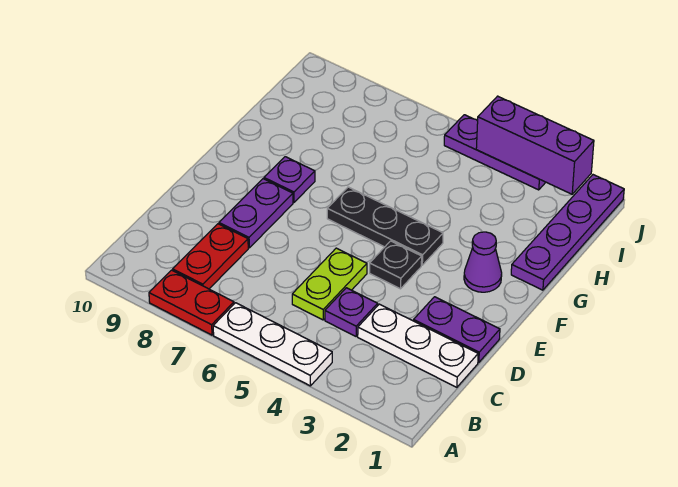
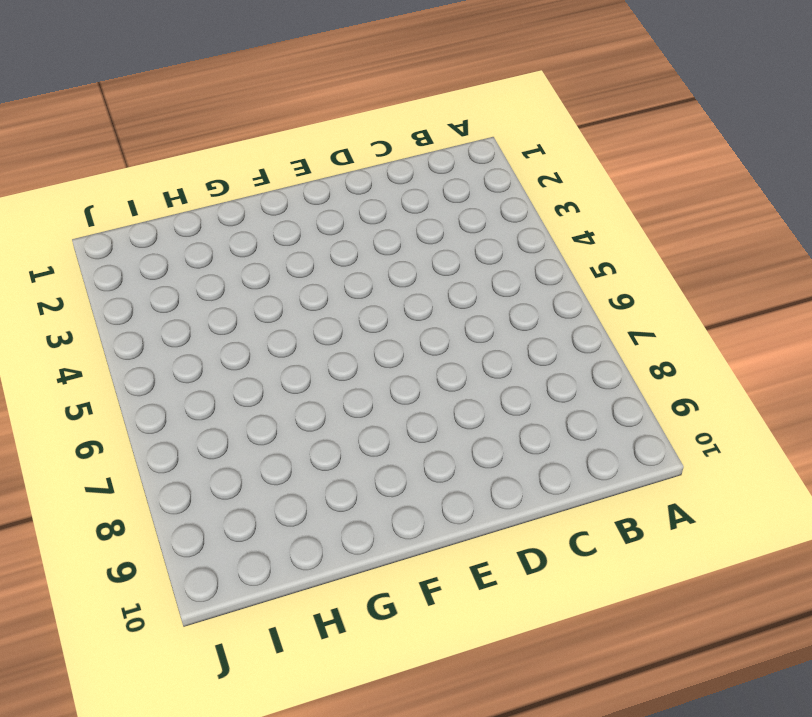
none -> white 1x3 plate [213,303,332,386]
none -> red 1x2 plate [149,270,234,335]
none -> red 1x2 plate [173,224,248,289]

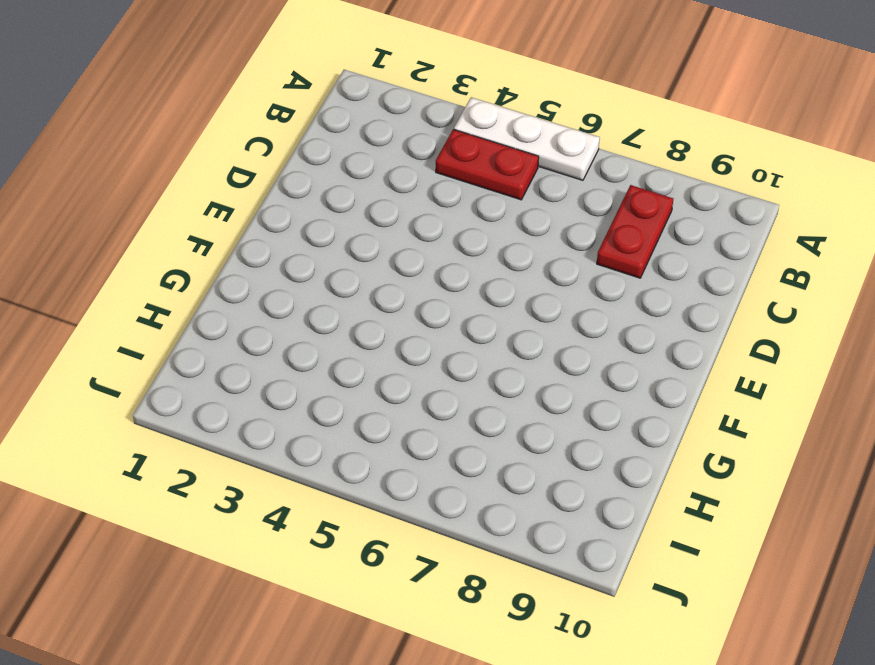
red 1x2 plate [436,129,539,200] -> red 1x2 plate moved to [149,270,234,335]
none -> white 1x3 plate [358,304,478,387]
none -> purple 1x1 plate [325,288,378,336]
none -> lime 1x2 plate [292,248,367,320]

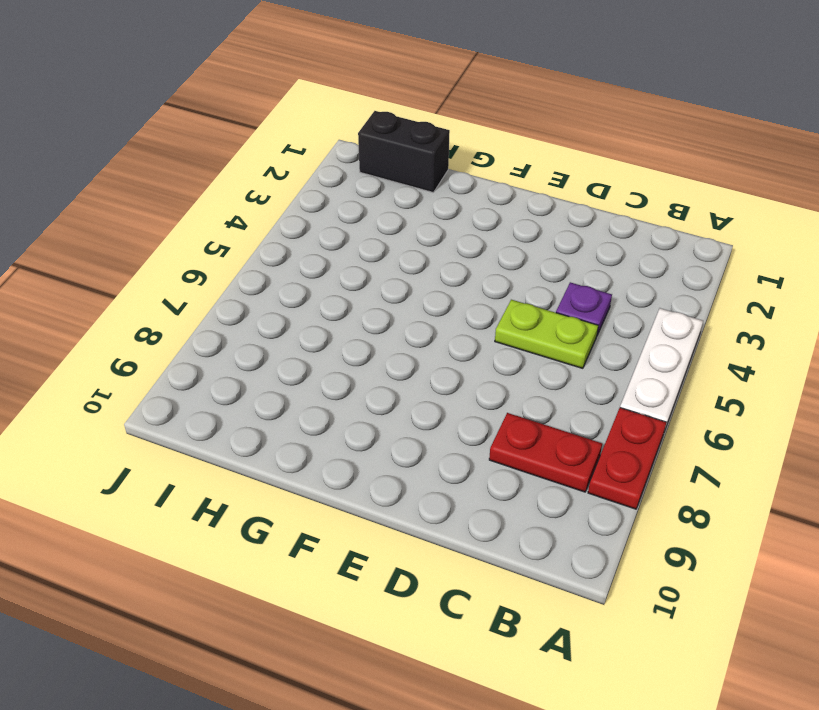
black 1x2 brick [358,111,450,193] -> purple 1x4 plate [511,175,624,290]
none -> white 1x3 plate [358,304,478,387]
none -> purple 1x2 plate [414,297,500,363]
none -> purple 1x2 plate [219,179,293,248]

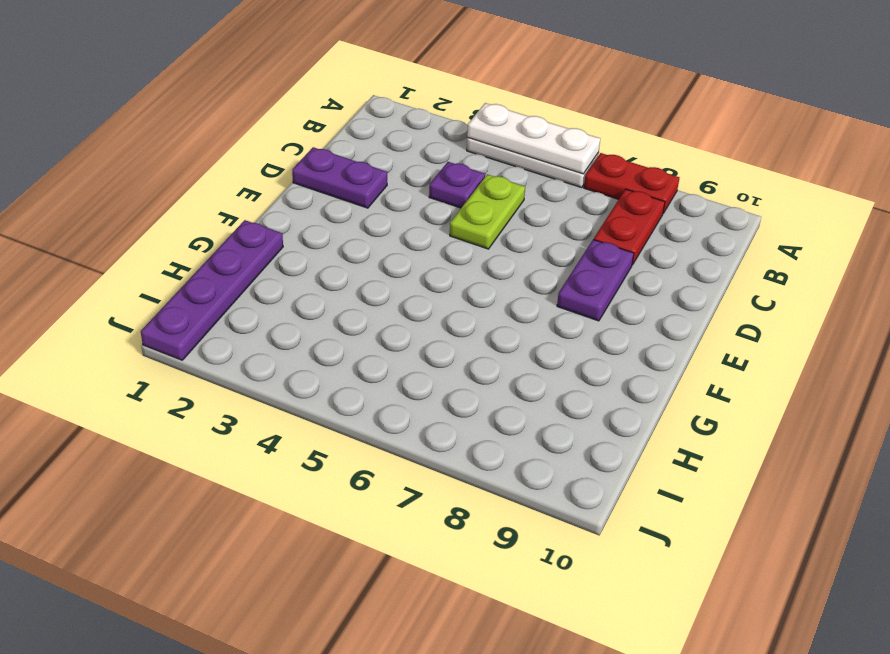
white 1x3 plate [467,103,600,174] -> white 1x3 plate moved to [358,304,478,387]
none -> black 1x1 plate [370,241,422,289]
none -> purple 1x1 cone [464,232,502,292]
none -> black 1x3 plate [327,187,443,265]

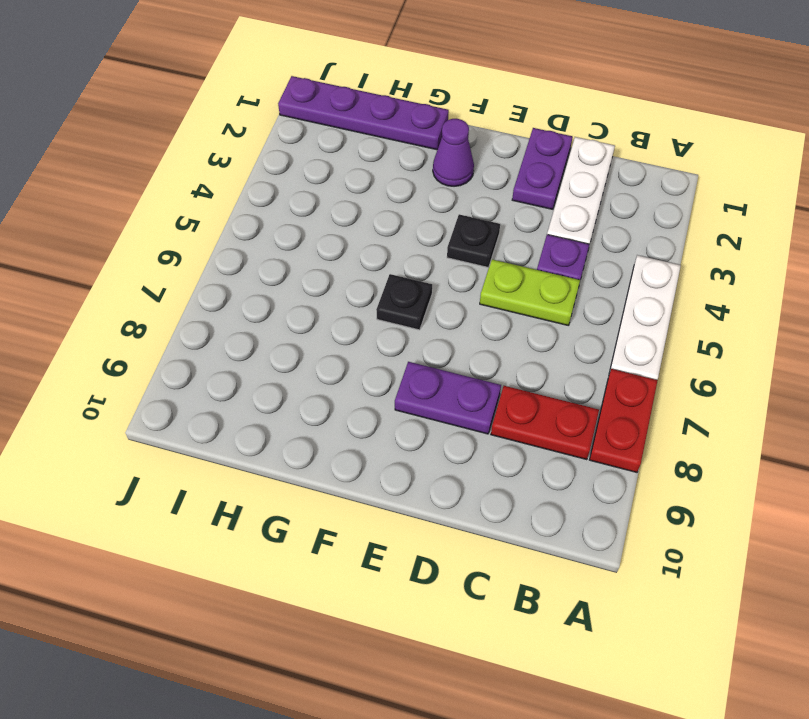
black 1x1 plate [376,274,432,330] -> black 1x3 plate [327,187,443,265]
none -> purple 1x1 plate [264,157,315,202]
none -> purple 1x3 plate [444,115,546,190]
none -> purple 1x3 brick [476,96,594,194]

